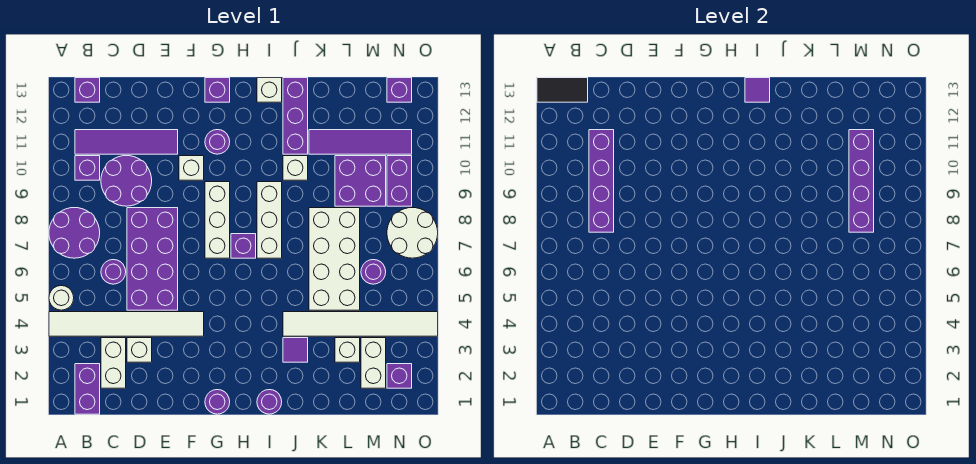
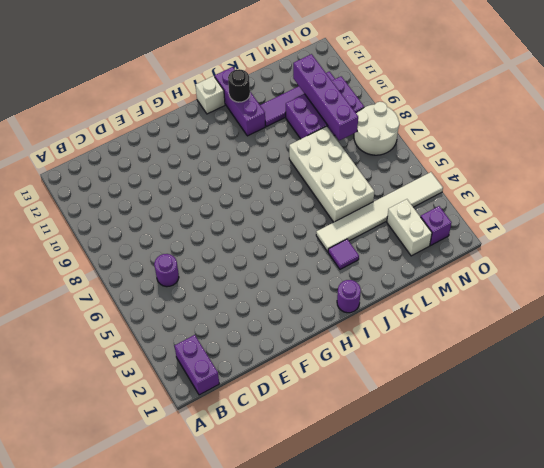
black 1x1 round brick [228,69,250,102] -> none
none -> white 1x6 tile [49,312,204,336]
none -> white 1x1 round brick [49,286,74,310]
none -> purple 2x2 round brick [49,208,100,258]
none -> purple 1x1 brick [75,156,100,180]

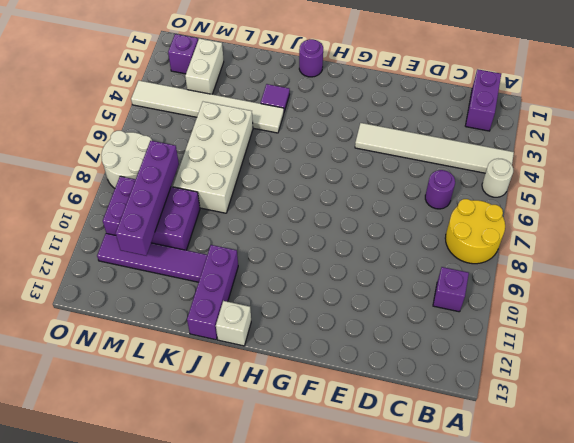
yellow 2x2 round brick [445,199,505,264] -> purple 2x2 round brick [49,208,100,258]
none -> purple 1x4 tile [75,130,178,154]
none -> purple 1x1 brick [75,78,100,102]
none -> white 1x2 brick [101,338,126,388]
none -> purple 2x2 round brick [101,156,152,206]

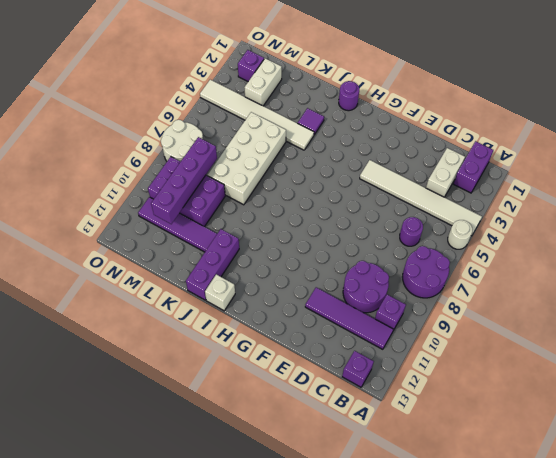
none -> white 1x1 brick [127,338,152,362]
none -> purple 2x4 brick [127,208,178,310]
none -> white 1x1 brick [179,156,204,180]
none -> purple 1x1 round brick [205,390,230,414]

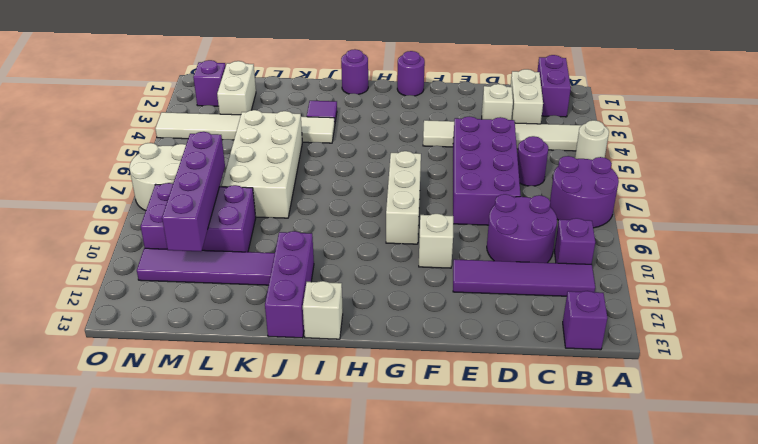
none -> purple 1x1 round brick [205,130,230,154]
none -> purple 1x1 brick [205,78,230,102]
none -> purple 1x1 brick [231,234,256,258]
none -> white 1x3 brick [257,182,282,258]

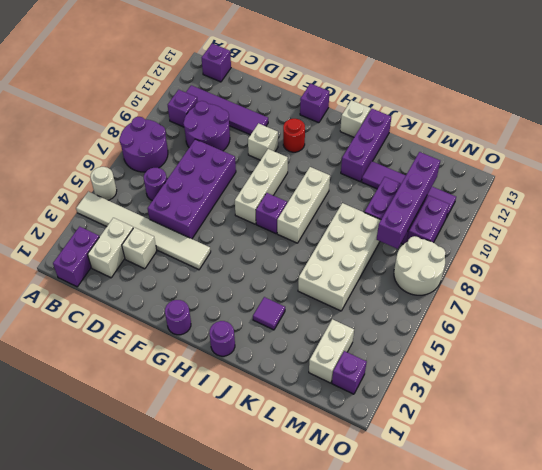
red 1x1 round brick [283,119,305,152] -> purple 1x1 round brick [205,130,230,154]
none -> white 1x6 tile [283,312,438,336]
none -> white 1x1 brick [283,156,308,180]
none -> white 1x1 brick [335,338,360,362]
none -> purple 1x1 round brick [361,260,386,284]

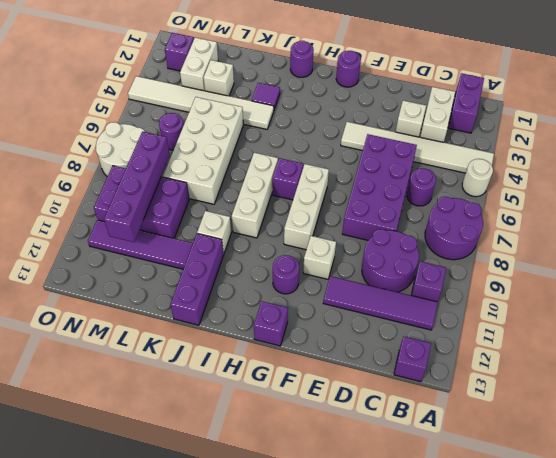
none -> white 1x1 brick [257,78,282,102]
none -> purple 1x1 brick [387,78,412,102]
none -> black 1x2 tile [537,78,588,102]
none -> purple 1x4 brick [589,130,614,232]

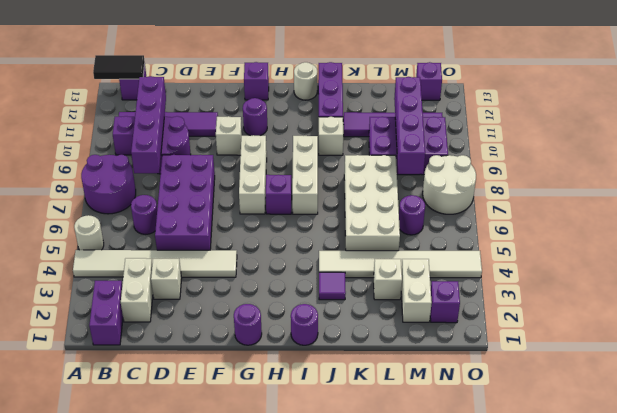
white 1x1 round brick [294,62,317,100] -> white 1x1 brick [257,78,282,102]
none -> purple 1x1 tile [745,78,770,102]

